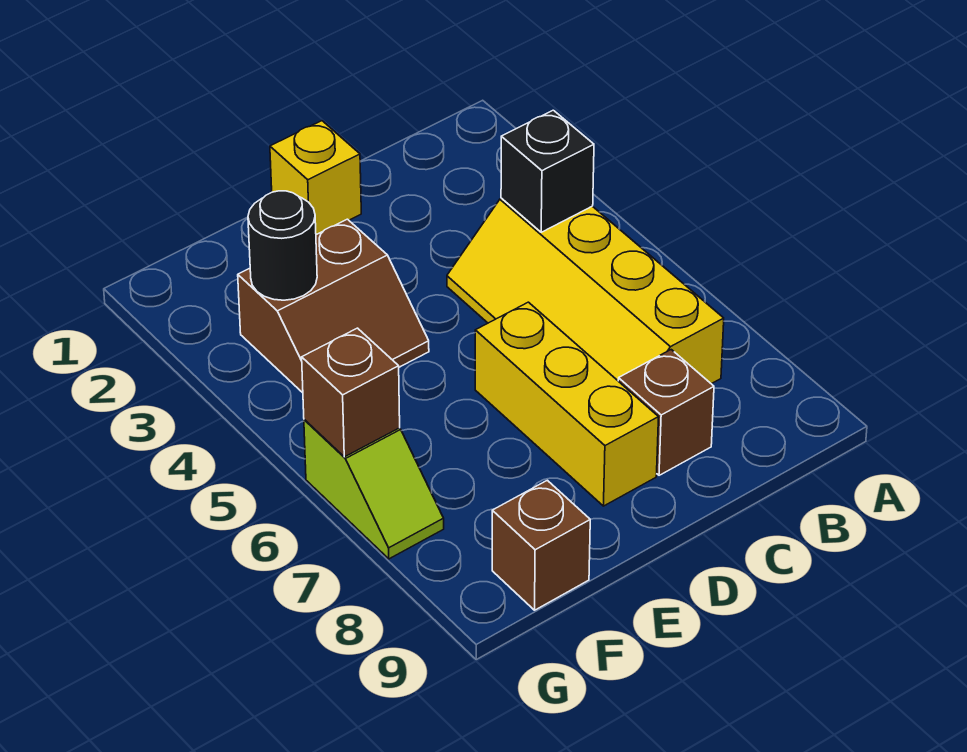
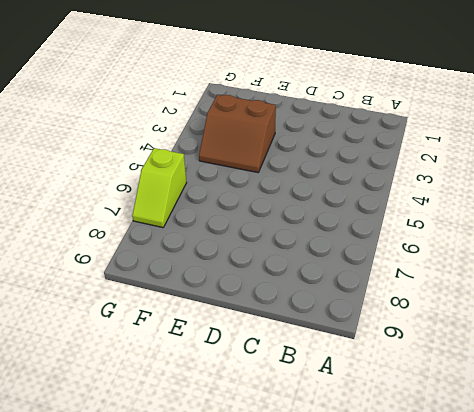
none -> yellow 2x4 slope [447,198,724,384]
none -> brown 1x1 brick [618,350,714,475]

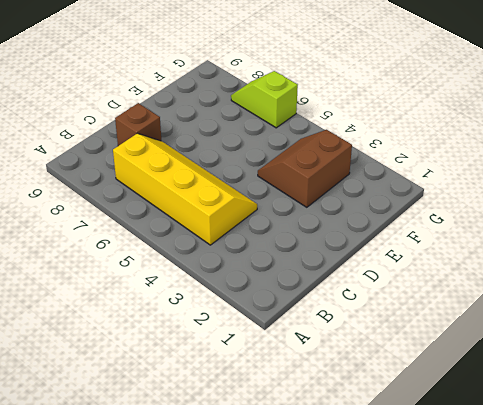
none -> yellow 1x1 brick [270,121,361,235]
none -> yellow 1x3 brick [475,302,659,506]

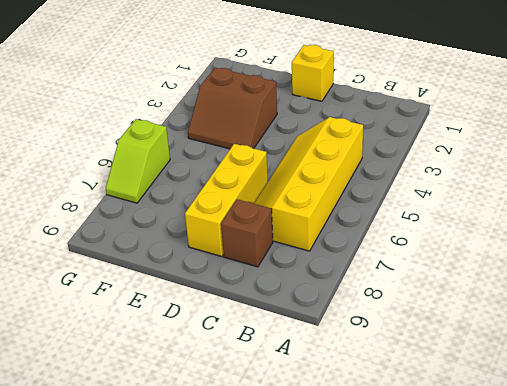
none -> brown 1x1 brick [492,480,590,610]
none -> black 1x1 brick [501,110,594,232]

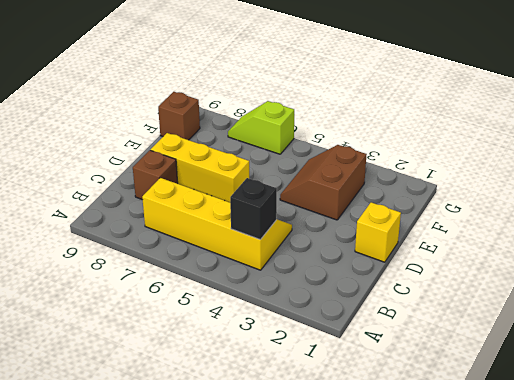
none -> black 1x1 round brick [248,191,317,300]
none -> brown 1x1 brick [302,328,400,457]

